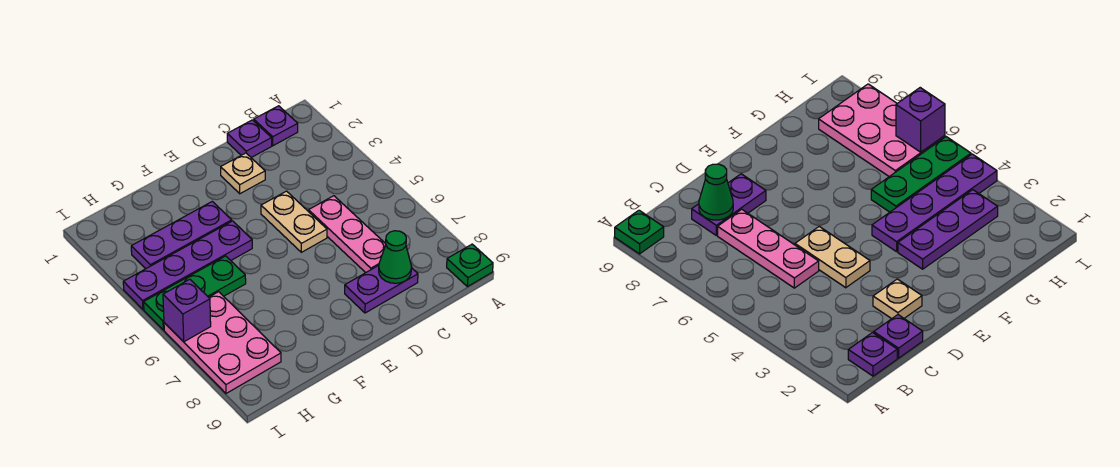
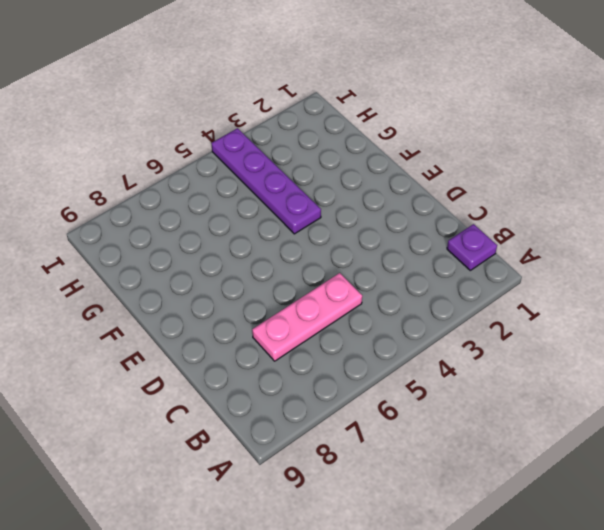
none -> green 1x1 plate [447,244,493,287]
none -> purple 1x1 plate [227,120,272,158]
none -> purple 1x2 plate [345,265,418,313]

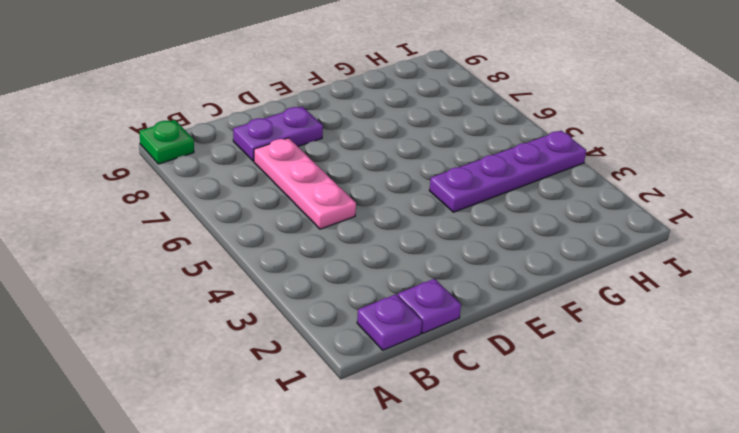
none -> tan 1x1 plate [221,153,265,194]
none -> tan 1x2 plate [261,191,327,252]
none -> purple 1x3 plate [131,201,232,269]

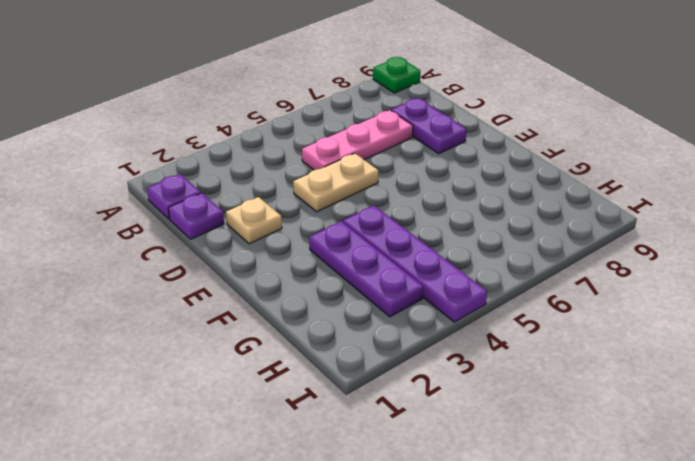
none -> green 1x3 plate [144,256,246,330]
none -> pink 2x3 plate [164,292,281,393]
none -> green 1x1 cone [379,231,412,283]

